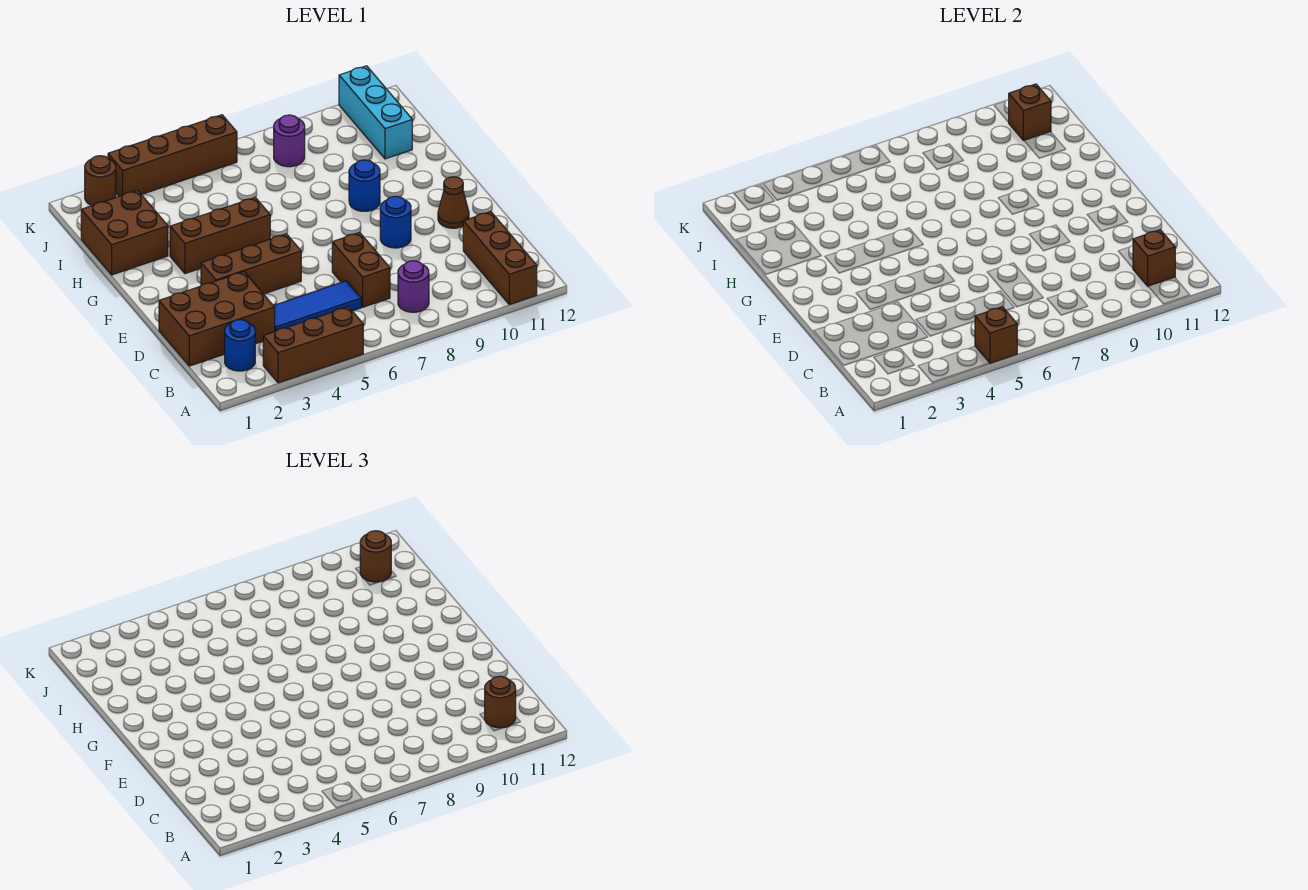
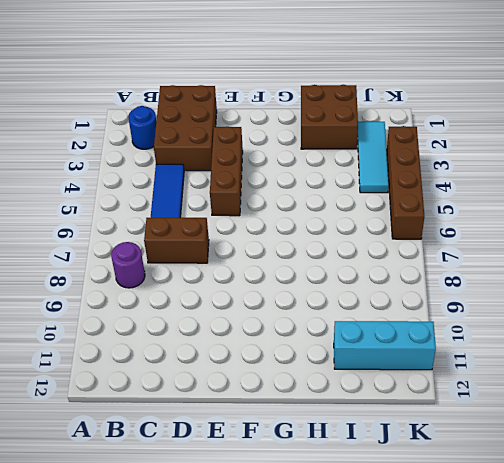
cyan 1x3 tile [357,122,389,193] -> none
none -> brown 1x3 brick [263,307,363,383]
none -> brown 1x3 brick [463,212,537,305]
none -> blue 1x1 round brick [380,196,411,248]

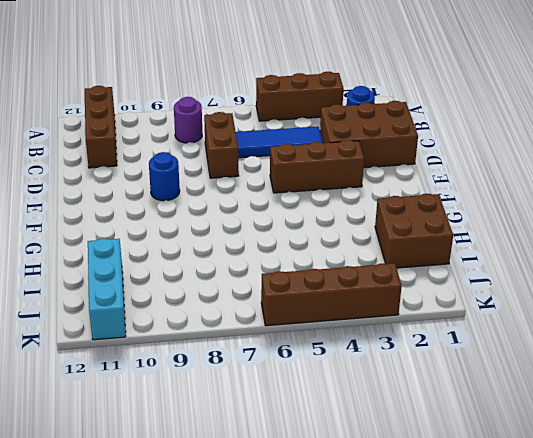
none -> brown 1x1 cone [438,177,469,228]
none -> brown 1x3 brick [170,197,270,274]
none -> blue 1x1 round brick [349,160,380,211]

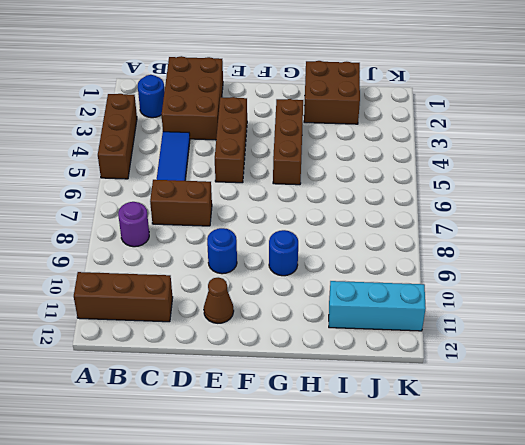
none -> purple 1x1 round brick [274,115,305,167]
none -> brown 1x1 round brick [85,156,116,206]
none -> brown 1x4 brick [108,115,237,196]

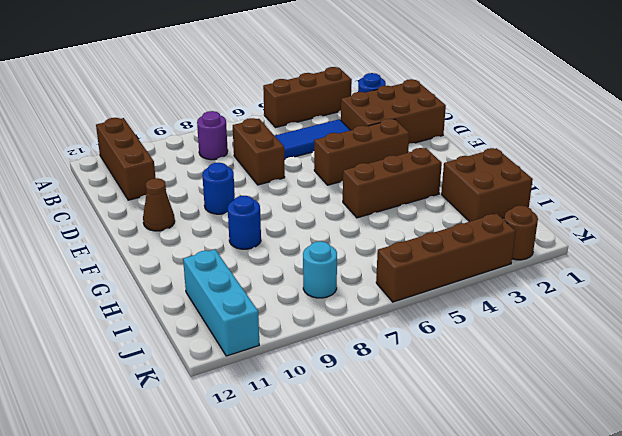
cyan 1x1 round brick [303,241,337,298] -> purple 1x1 round brick [274,115,305,167]
none -> brown 1x1 brick [975,307,1017,363]
none -> brown 1x1 brick [1133,230,1175,286]
none -> brown 1x1 brick [1008,84,1051,141]

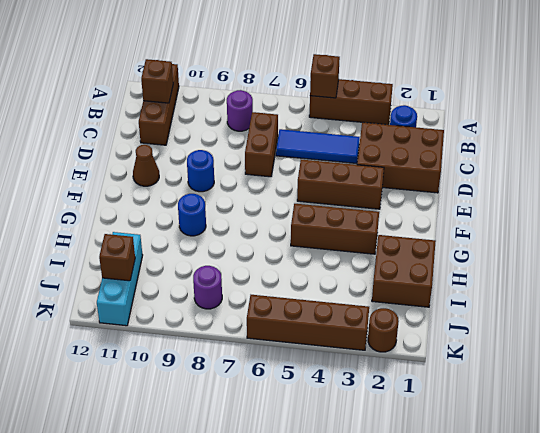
none -> brown 1x1 round brick [485,676,516,728]
none -> brown 1x1 round brick [360,531,391,582]

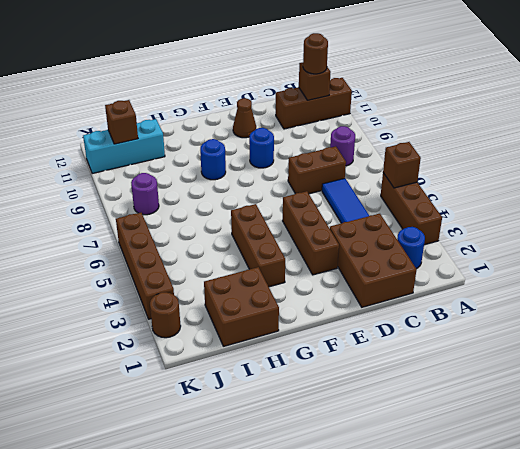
none -> brown 1x1 round brick [360,531,391,582]

